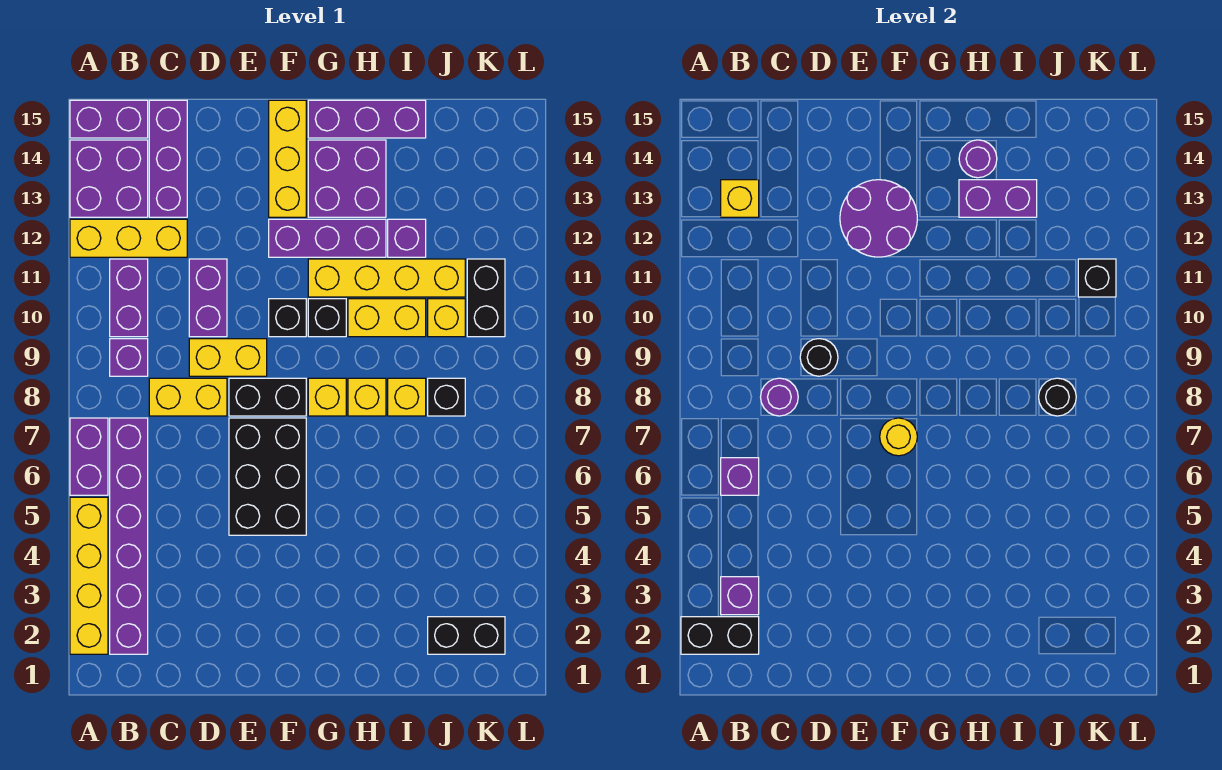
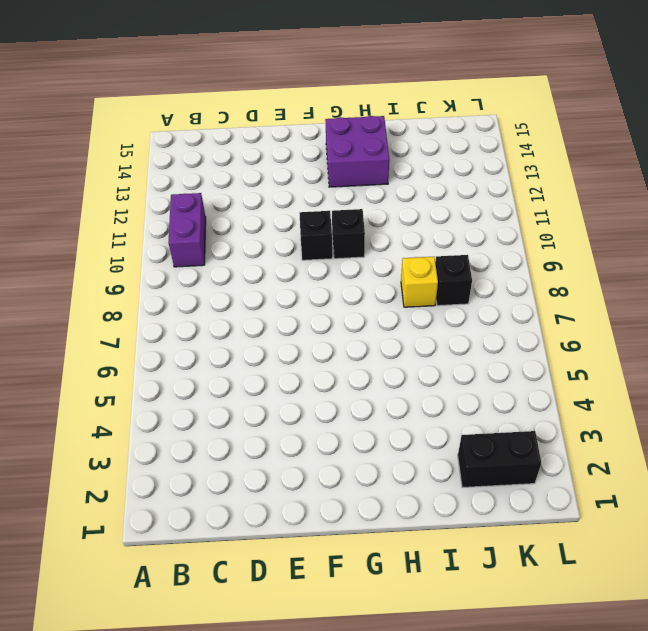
none -> yellow 1x4 brick [70,497,108,654]
none -> purple 1x2 brick [70,418,108,495]
none -> yellow 1x3 brick [70,219,187,257]
none -> purple 2x2 brick [70,140,148,217]

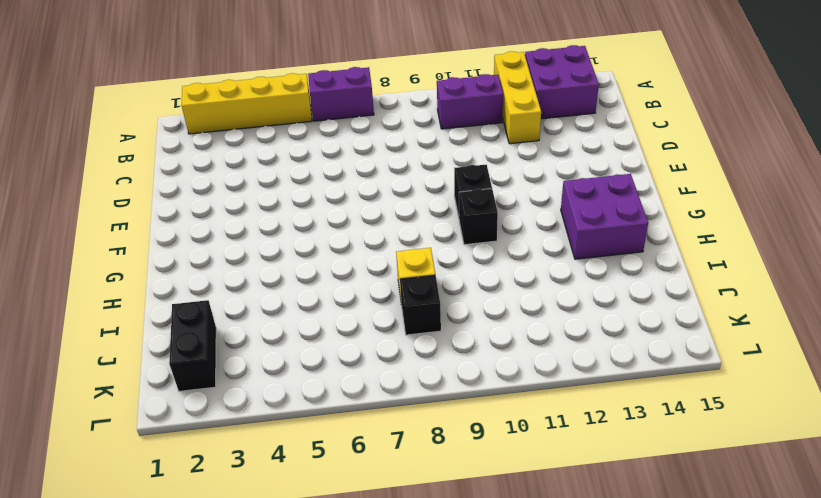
none -> purple 1x2 brick [70,100,148,138]
none -> purple 1x6 brick [110,418,148,654]
none -> purple 1x1 brick [110,339,148,376]
none -> yellow 1x2 brick [149,378,227,416]

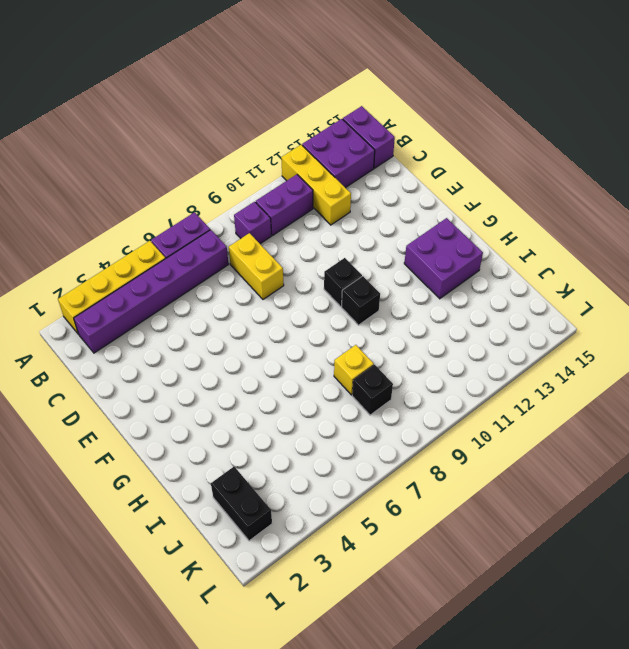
none -> purple 1x3 brick [149,100,187,217]
none -> yellow 1x2 brick [189,339,267,376]
none -> purple 1x2 brick [189,259,227,337]
none -> black 2x3 brick [229,418,306,535]

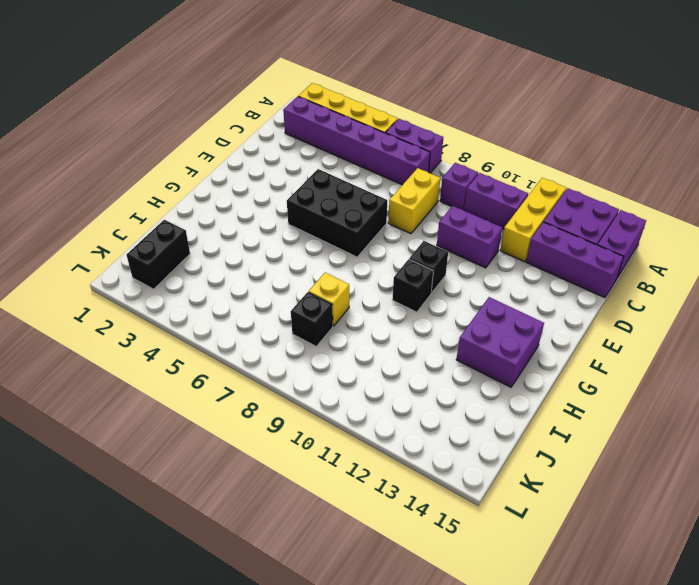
none -> yellow 1x2 brick [189,339,267,376]
none -> black 1x2 brick [229,378,306,416]
none -> purple 1x3 brick [269,219,386,257]
none -> yellow 1x3 brick [269,100,306,217]

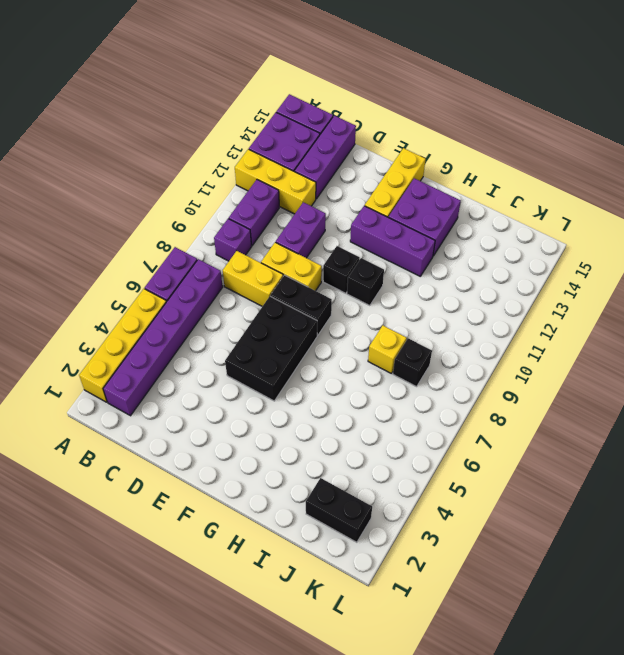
none -> yellow 1x1 brick [308,378,346,416]
none -> yellow 1x4 brick [308,259,465,297]
none -> purple 1x3 brick [308,100,426,138]
none -> yellow 1x1 brick [348,378,386,416]

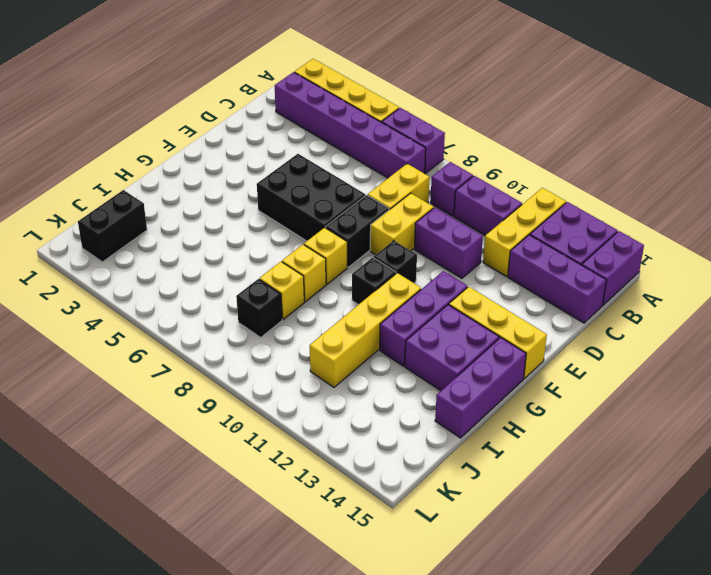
none -> yellow 1x2 brick [348,299,426,337]
none -> purple 1x1 brick [388,219,426,257]
none -> yellow 1x1 brick [428,299,465,337]
none -> black 1x2 brick [467,259,505,337]

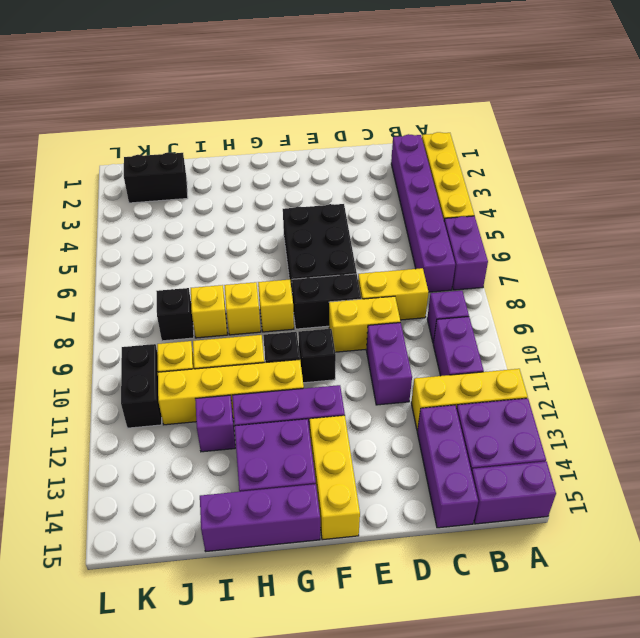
none -> black 1x2 brick [681,617,759,654]
none -> purple 1x1 brick [721,577,759,615]
none -> purple 1x1 brick [721,458,759,495]
none -> yellow 1x1 brick [721,180,759,217]

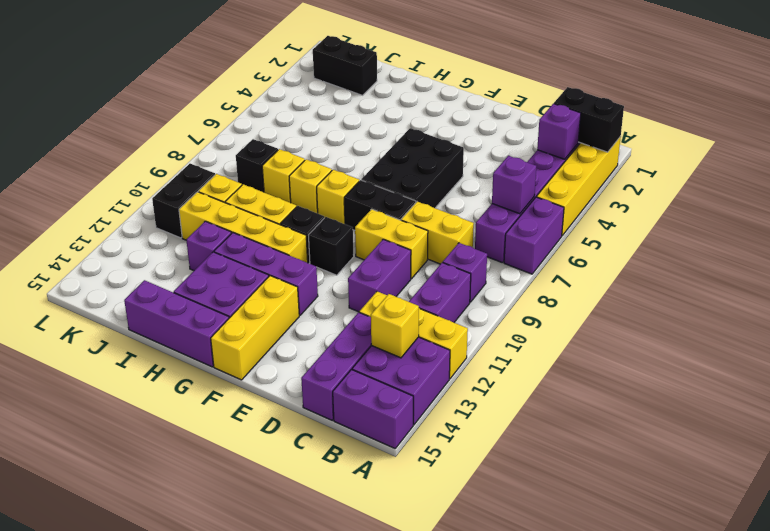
none -> purple 1x1 round brick [761,378,798,416]
none -> black 1x1 round brick [800,339,838,376]
none -> purple 2x2 round brick [840,180,917,257]
none -> yellow 1x1 round brick [880,418,917,456]

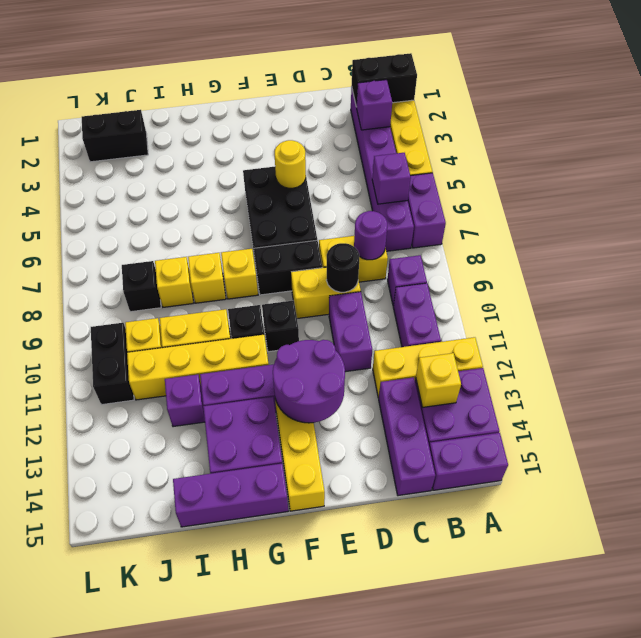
yellow 1x1 round brick [275,140,306,188] -> yellow 1x1 round brick moved to [880,418,917,456]
none -> purple 1x2 brick [959,180,1037,217]
none -> purple 1x1 round brick [959,140,997,178]
none -> black 1x1 round brick [1039,378,1076,416]
none -> black 1x1 brick [1078,259,1116,297]

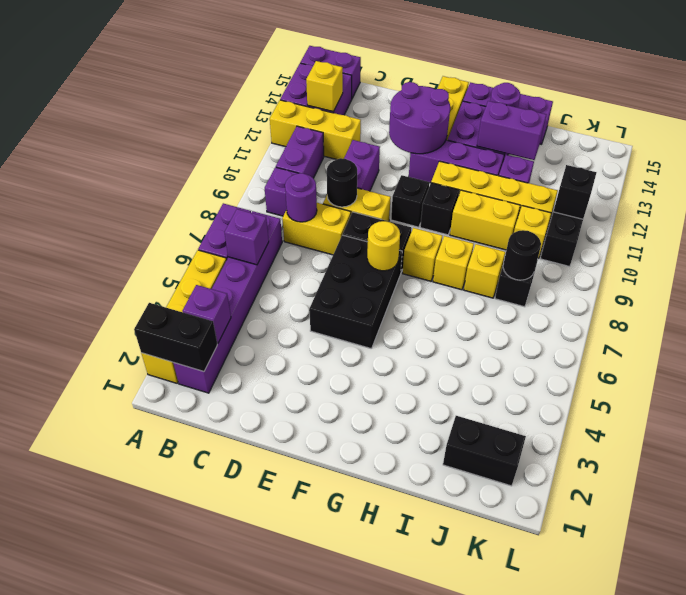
none -> purple 1x3 brick [149,100,187,217]

